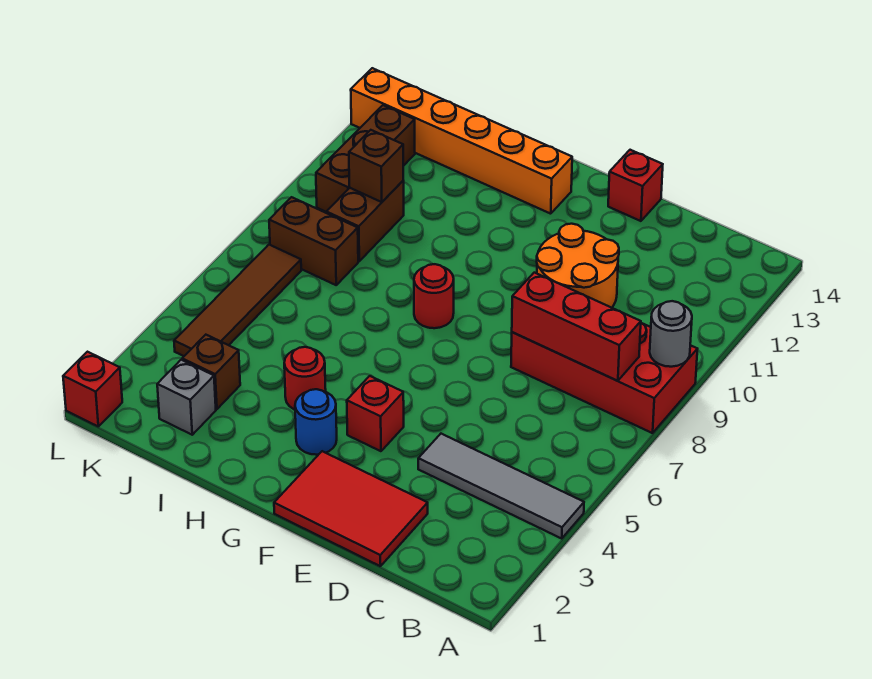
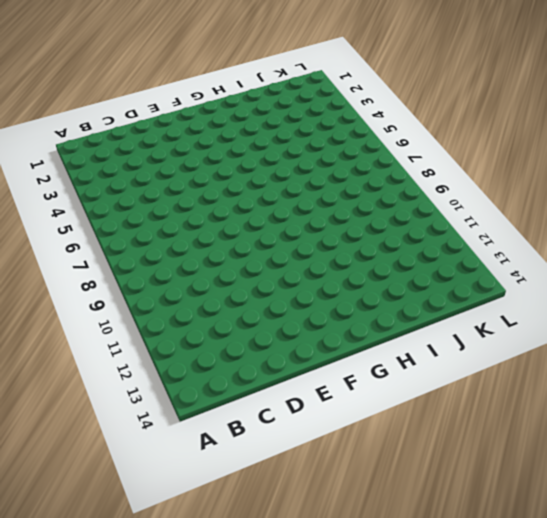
none -> grey 1x4 tile [418,434,584,538]
none -> red 2x4 brick [511,323,697,433]
none -> red 2x3 tile [274,451,428,566]

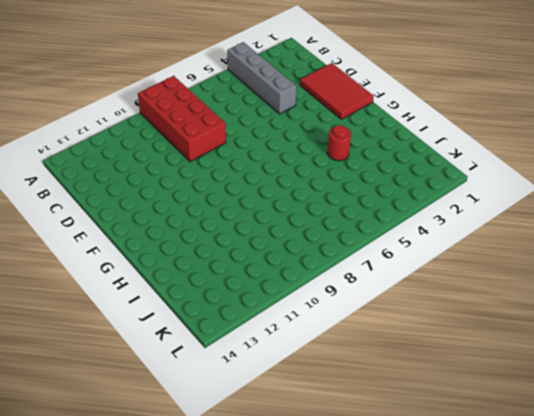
grey 1x4 brick [227,42,297,114] -> grey 1x4 tile [418,434,584,538]
none -> orange 2x2 round brick [537,224,619,308]
none -> red 1x1 brick [608,150,663,221]
none -> red 1x1 brick [347,376,404,451]

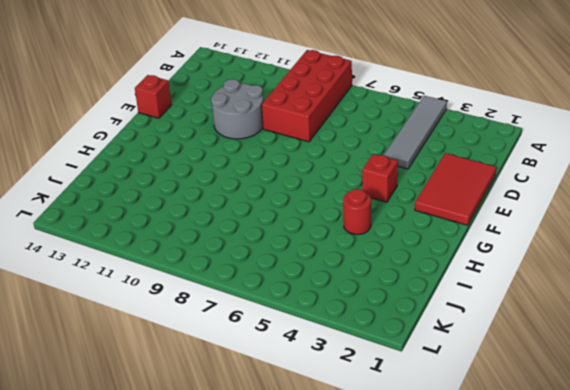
grey 2x2 round brick [211,79,263,139] -> orange 2x2 round brick [537,224,619,308]
none -> blue 1x1 round brick [295,389,337,455]
none -> red 1x1 round brick [414,264,454,328]
none -> orange 1x6 brick [351,68,572,214]

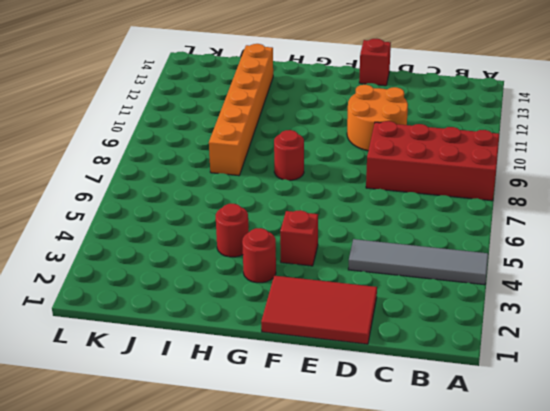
red 1x1 round brick [242,228,276,283] -> blue 1x1 round brick [295,389,337,455]
orange 1x6 brick [209,44,273,176] -> orange 1x6 brick turned to [351,68,572,214]
none -> grey 1x1 brick [157,360,216,435]
none -> brown 1x1 brick [182,335,240,409]
none -> brown 1x2 brick [269,197,358,285]

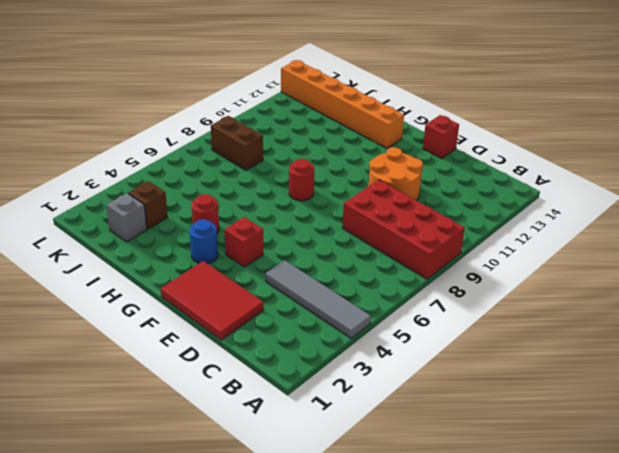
none -> brown 1x2 brick [326,181,404,261]
none -> brown 1x4 tile [174,245,301,356]
none -> brown 1x3 brick [316,105,415,212]

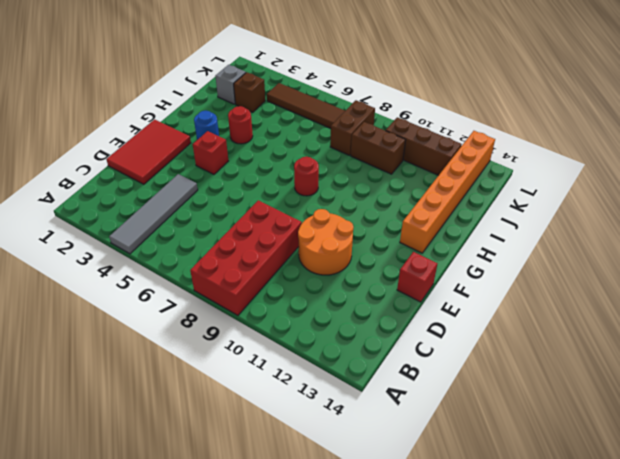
none -> red 1x1 brick [63,352,122,426]
none -> grey 1x1 round brick [650,301,692,367]
none -> red 1x3 brick [512,273,641,381]

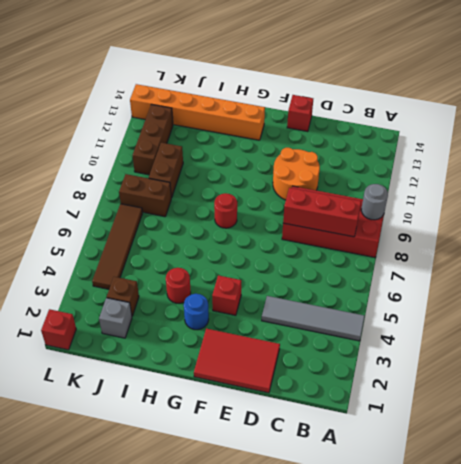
none -> brown 1x1 brick [349,130,403,202]

